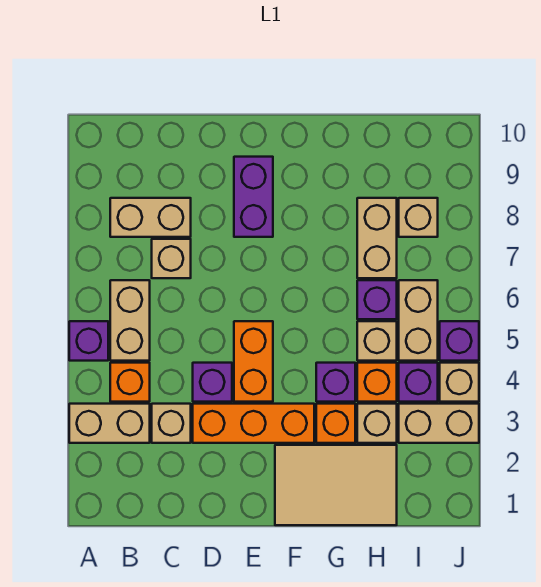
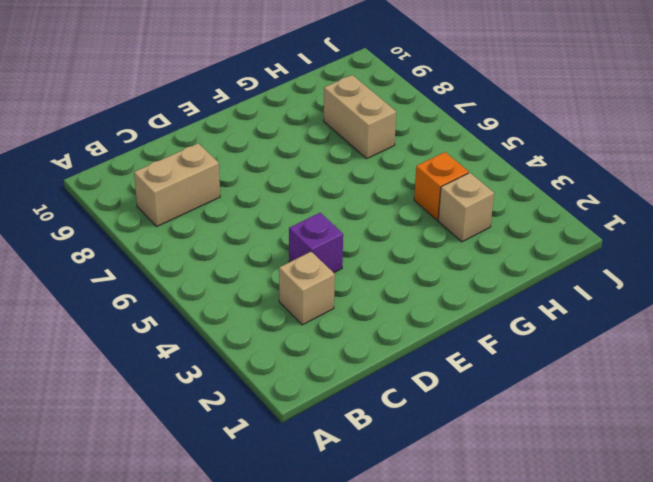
none -> tan 1x2 brick [69,404,150,443]
none -> purple 1x1 brick [69,321,108,361]
none -> orange 1x1 brick [110,363,150,402]

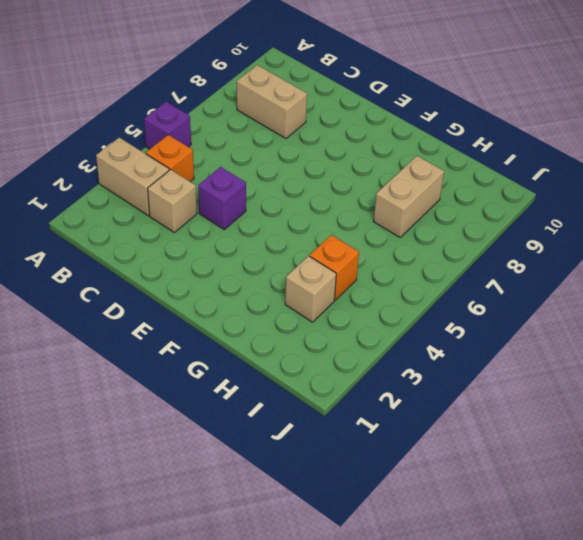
none -> tan 1x2 brick [110,280,150,361]
none -> tan 1x1 brick [152,239,191,278]
none -> orange 1x3 brick [193,404,314,443]

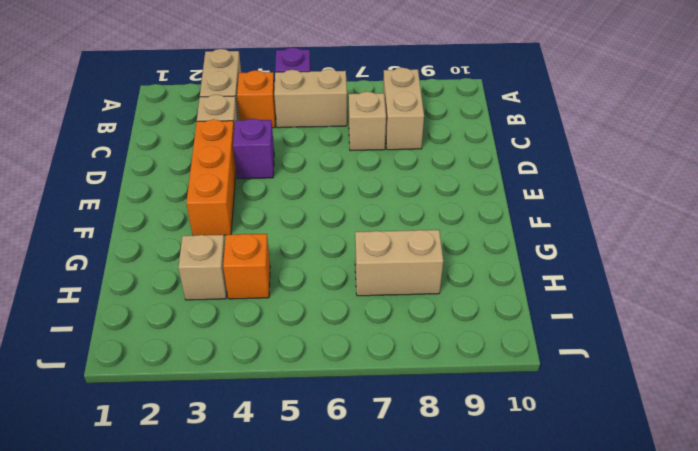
none -> orange 1x2 brick [234,321,273,402]
none -> purple 1x2 brick [234,157,273,237]
none -> tan 2x3 tile [275,445,397,525]

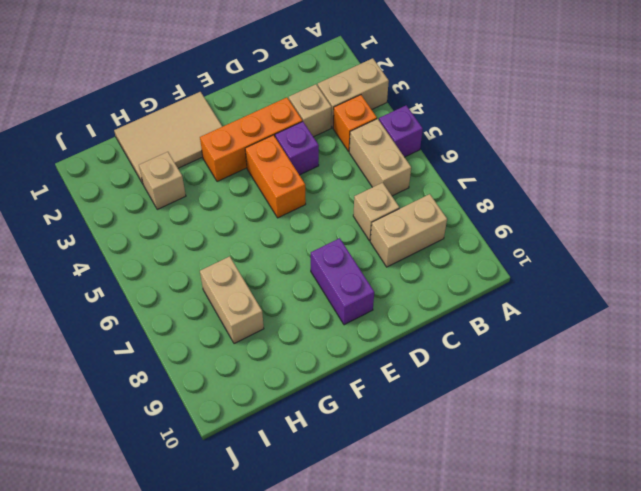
none -> orange 1x1 brick [316,404,355,443]
none -> purple 1x1 brick [316,363,355,402]
none -> orange 1x1 brick [357,363,397,402]

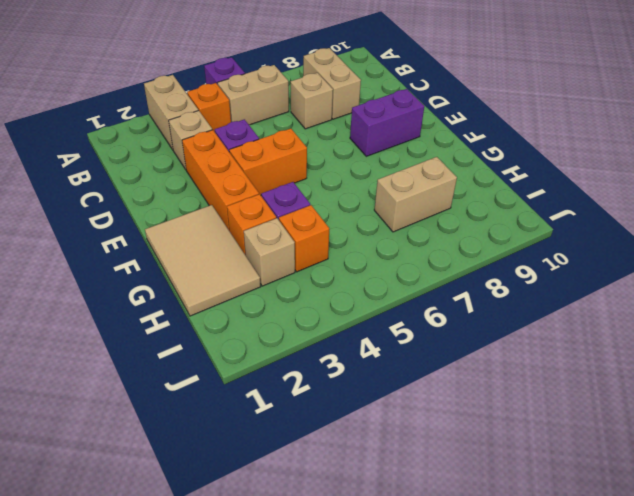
none -> tan 1x1 brick [357,321,397,361]
none -> purple 1x1 brick [357,280,397,319]
none -> tan 1x2 brick [399,404,479,443]

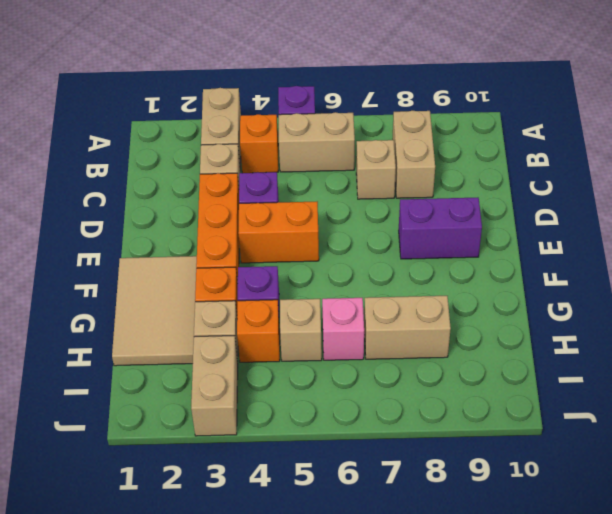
pink 1x1 brick [322,298,364,360] -> purple 1x1 brick [357,280,397,319]
none -> purple 1x1 brick [399,363,438,402]
none -> tan 1x2 brick [399,280,438,361]
none -> tan 1x1 brick [399,198,438,237]

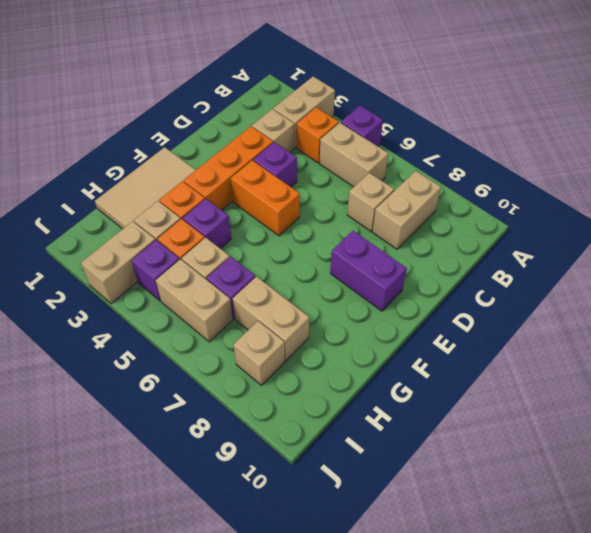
none -> tan 1x1 brick [440,363,479,402]
none -> purple 1x1 brick [440,321,479,361]

